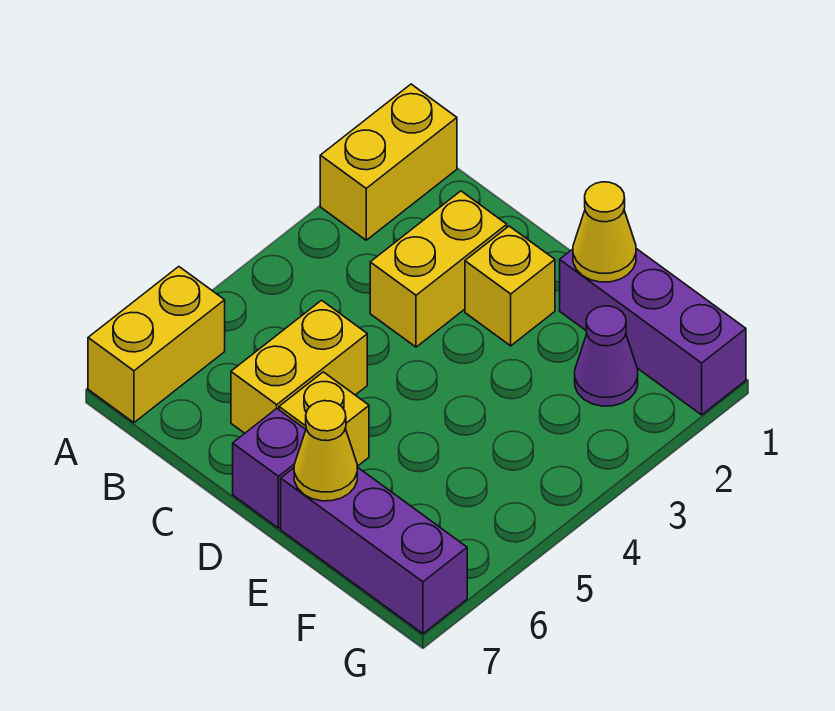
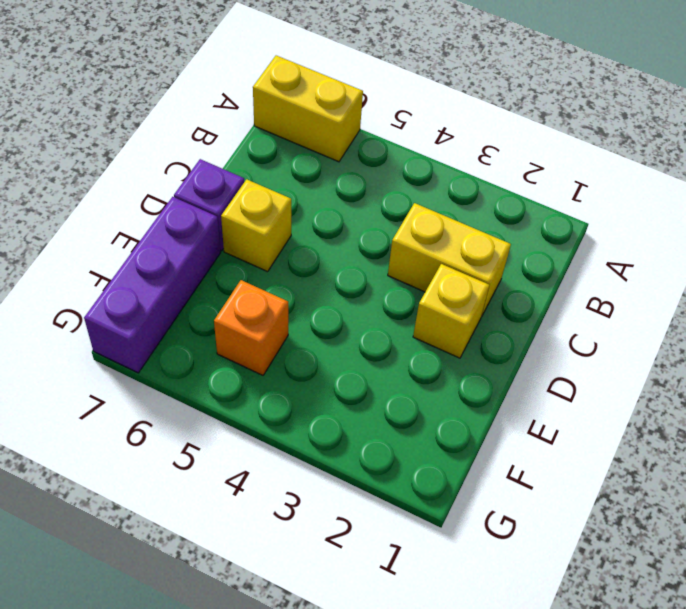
orange 1x1 brick [214,280,288,375] -> none
none -> yellow 1x2 brick [320,84,457,240]
none -> yellow 1x2 brick [231,300,367,433]
none -> purple 1x3 brick [560,249,746,415]

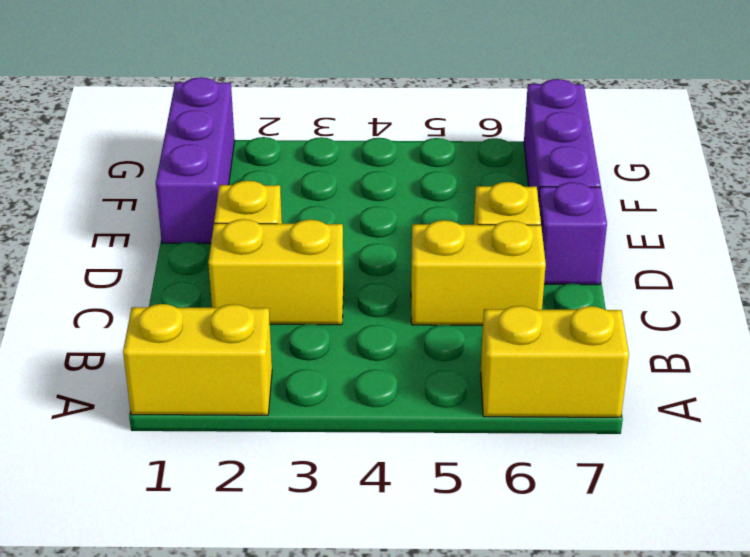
none -> purple 1x1 cone [575,306,638,406]
none -> yellow 1x1 cone [573,182,636,282]
none -> yellow 1x1 cone [294,401,357,501]

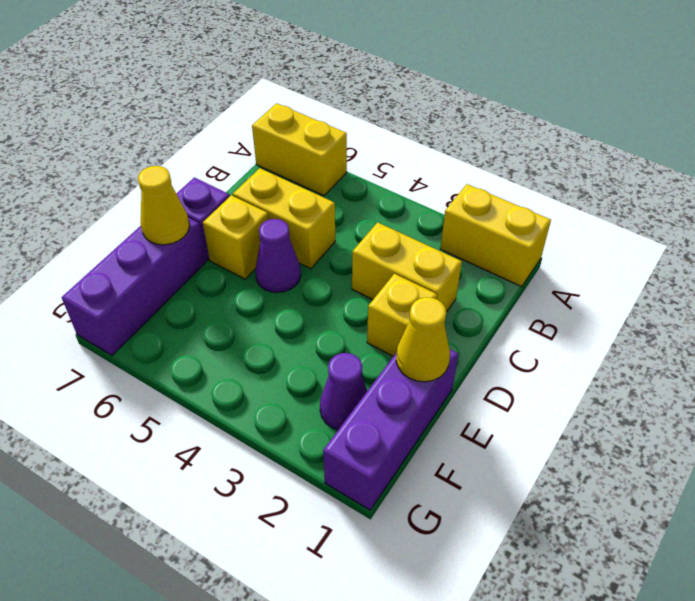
purple 1x1 cone [255,219,301,293] -> none

